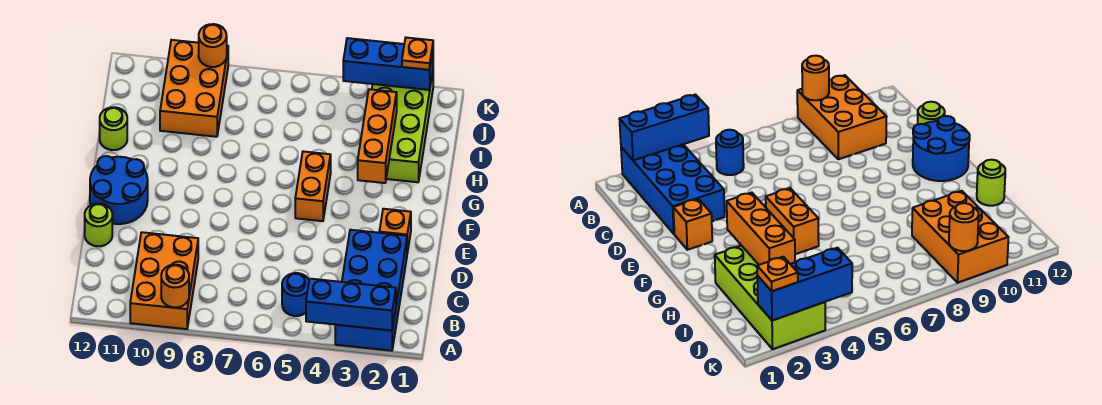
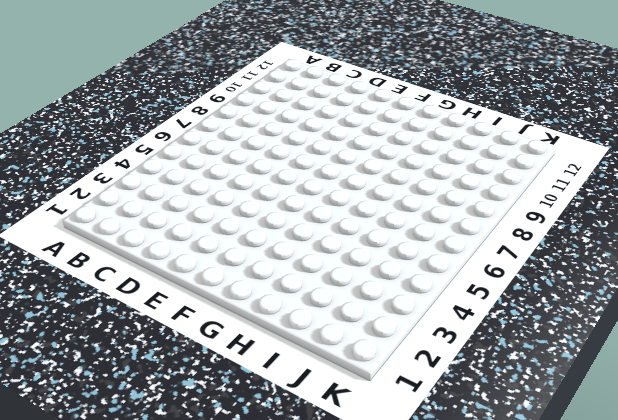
none -> blue 2x4 brick [335,230,407,351]
none -> orange 2x3 brick [130,232,198,329]
none -> blue 1x1 round brick [282,273,309,316]

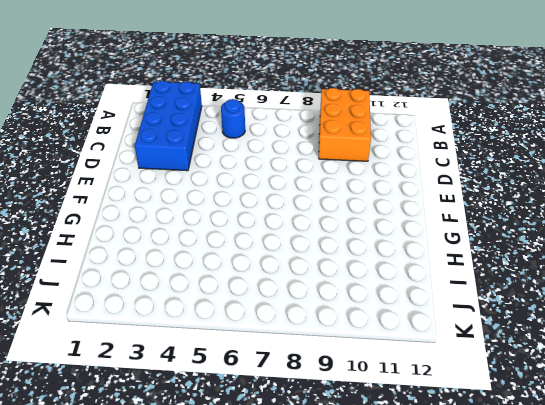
none -> lime 1x1 round brick [85,203,112,246]
none -> orange 1x1 brick [379,209,411,253]
none -> blue 2x2 round brick [90,156,148,224]

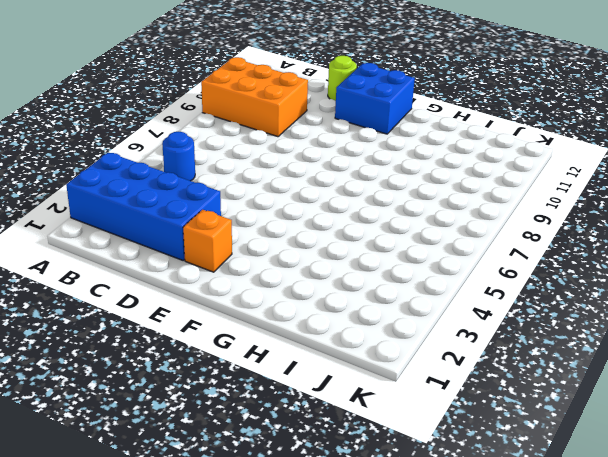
blue 2x2 brick [335,63,415,134] -> blue 2x2 round brick [90,156,148,224]
none -> orange 1x2 brick [295,151,331,221]
none -> lime 2x4 brick [372,72,433,182]
none -> lime 1x1 round brick [100,107,127,150]

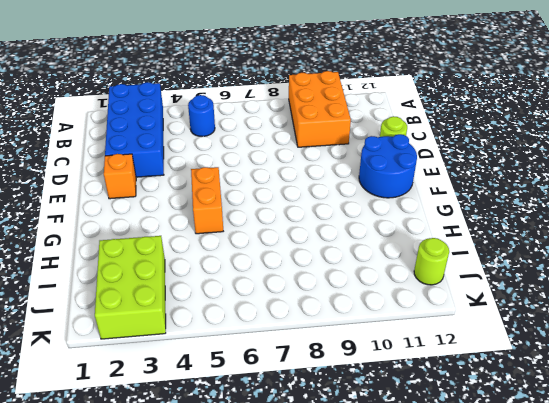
lime 2x3 brick [95,236,166,339] -> lime 2x4 brick [372,72,433,182]
lime 1x1 round brick [414,238,449,285] -> lime 1x1 round brick moved to [100,107,127,150]
none -> orange 2x3 brick [160,40,228,137]
none -> blue 1x3 brick [306,279,396,330]
none -> orange 1x1 round brick [161,265,189,308]

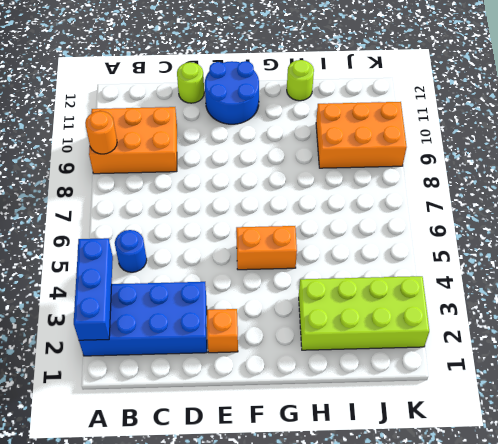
none -> orange 1x3 brick [358,89,397,183]
none -> blue 1x3 brick [343,38,433,90]
none -> orange 1x1 round brick [199,24,227,67]

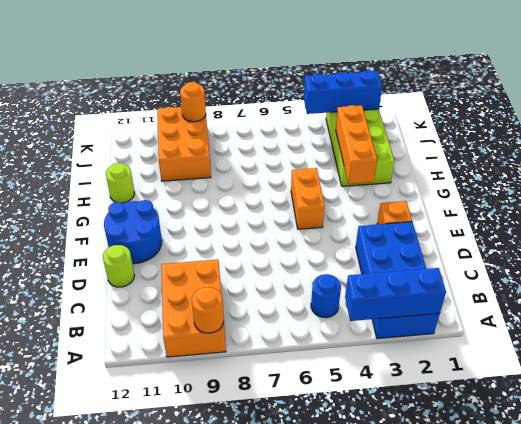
none -> orange 1x1 plate [402,38,433,70]

